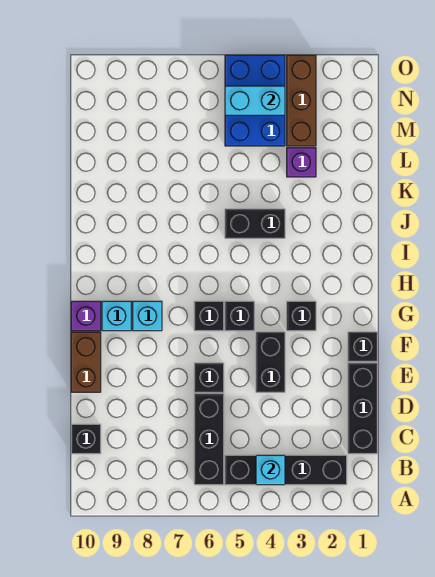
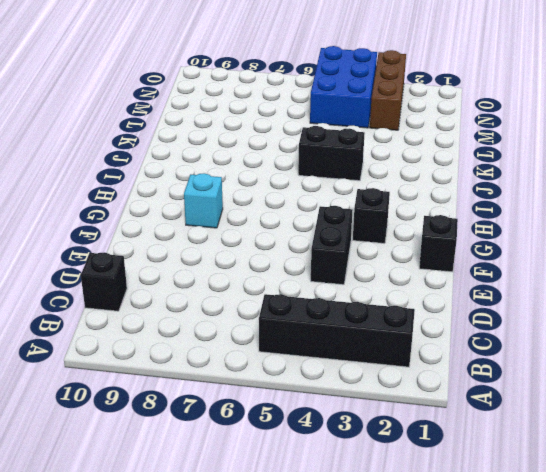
none -> black 1x3 brick [194,394,224,485]
none -> black 1x3 brick [348,363,377,454]
none -> black 1x1 brick [194,363,224,392]

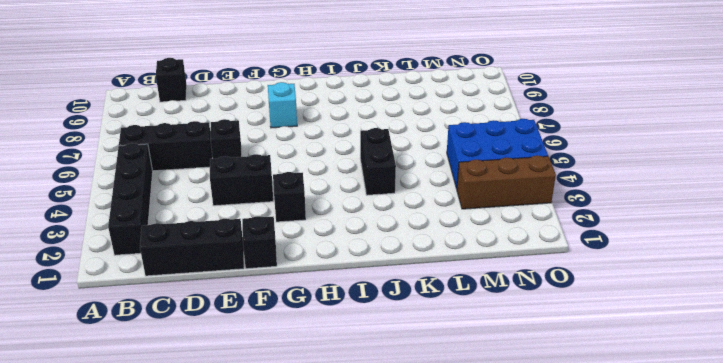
none -> brown 1x2 brick [71,332,101,392]
none -> black 1x1 brick [225,301,254,331]
none -> black 1x1 brick [194,301,224,331]

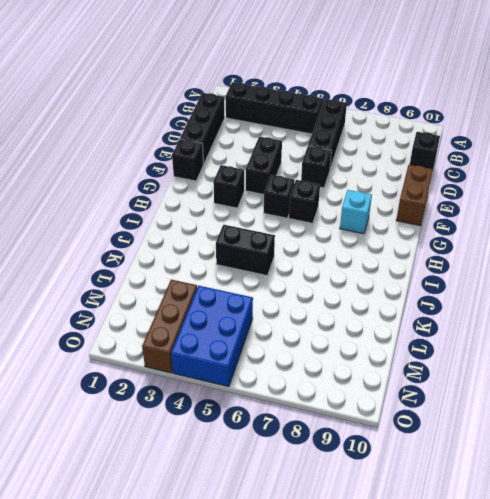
none -> cyan 1x1 brick [102,301,131,331]
none -> purple 1x1 brick [71,301,101,331]
none -> purple 1x1 brick [287,148,316,177]

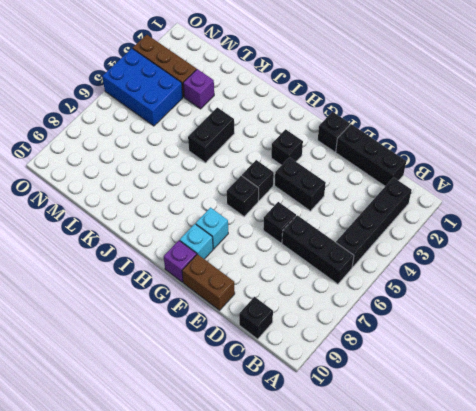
none -> cyan 1x1 brick [256,455,285,485]
none -> cyan 1x2 brick [225,86,285,115]

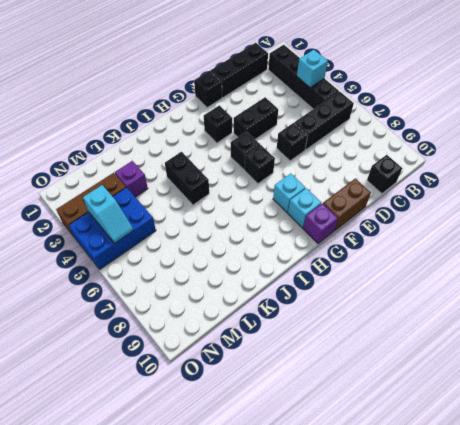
cyan 1x2 slope [83,185,133,243] -> cyan 1x2 brick [225,86,285,115]

